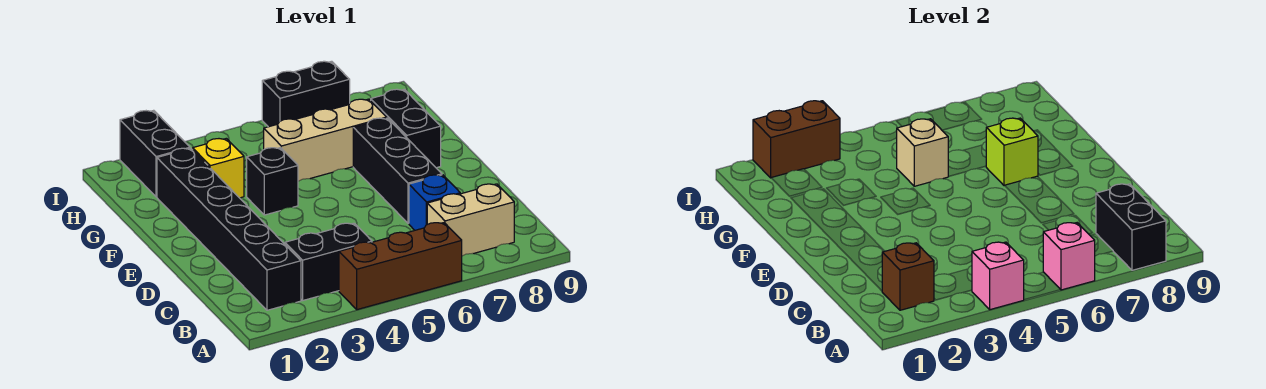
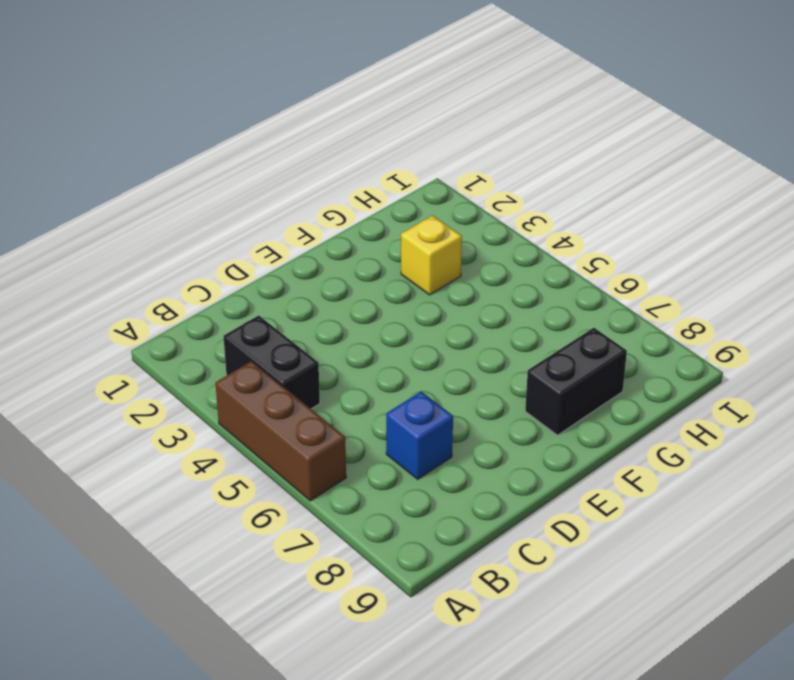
none -> black 1x6 brick [157,148,301,310]
none -> tan 1x2 brick [427,184,514,256]
none -> black 1x3 brick [353,118,442,223]

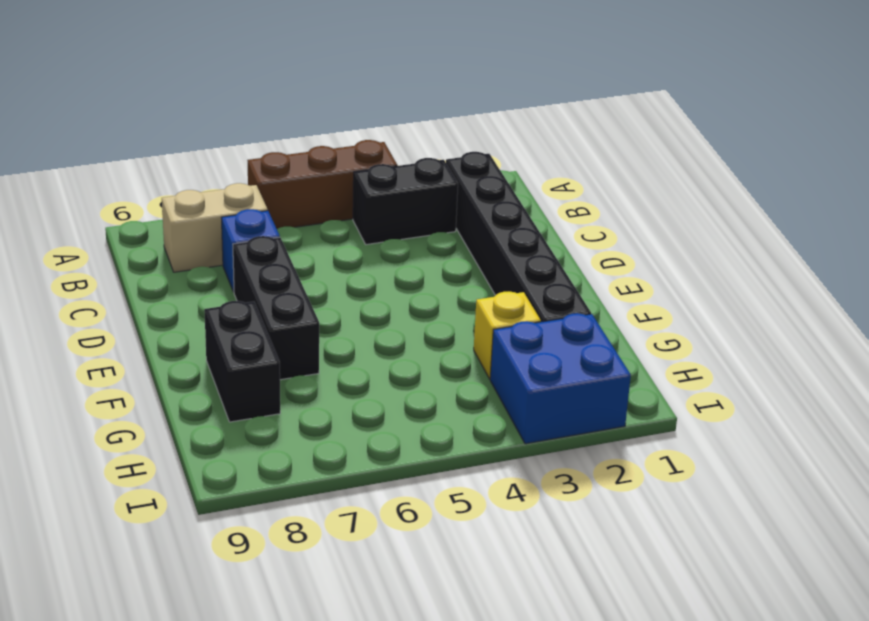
blue 2x2 brick [490,313,631,444] -> black 1x2 brick [120,110,190,197]
none -> black 1x1 brick [247,148,298,215]
none -> tan 1x3 brick [264,99,386,181]
none -> black 1x2 brick [262,61,350,127]

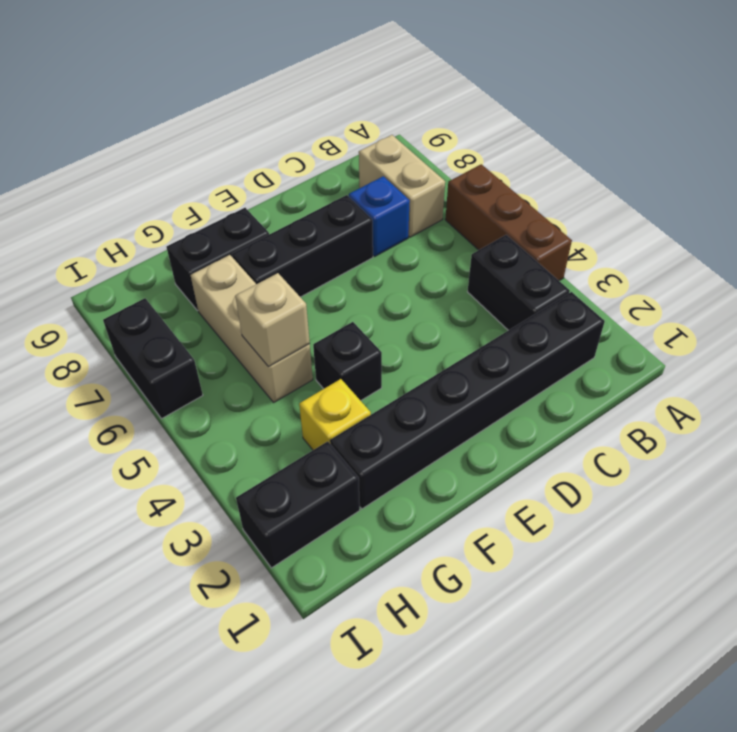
none -> pink 1x1 brick [972,242,1024,310]
none -> pink 1x1 brick [1043,223,1095,290]
none -> black 1x2 brick [1096,184,1166,270]

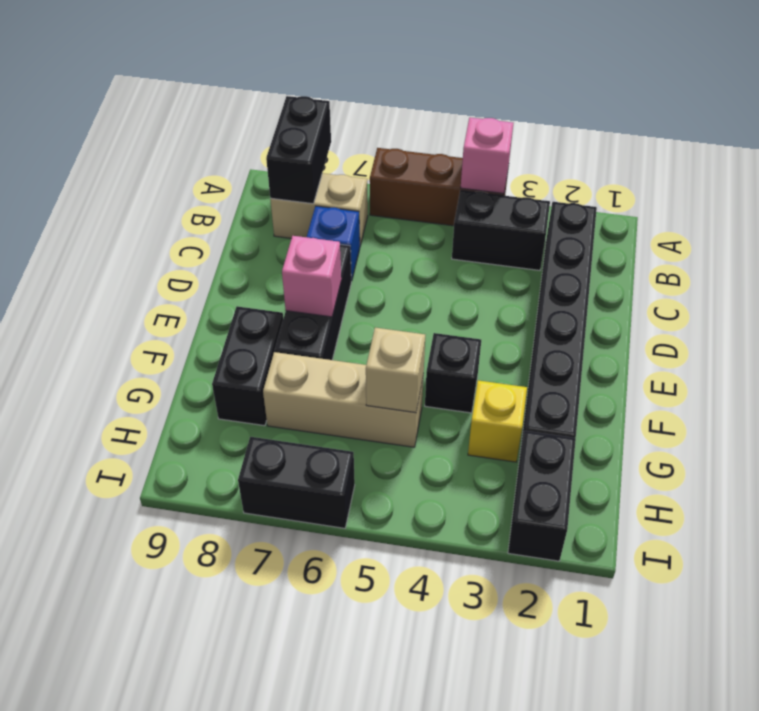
pink 1x1 brick [282,236,341,317] -> pink 1x1 brick moved to [1043,223,1095,290]
none -> brown 1x1 brick [882,243,934,310]
none -> lime 1x1 brick [986,118,1038,186]
none -> brown 1x2 brick [753,101,840,178]

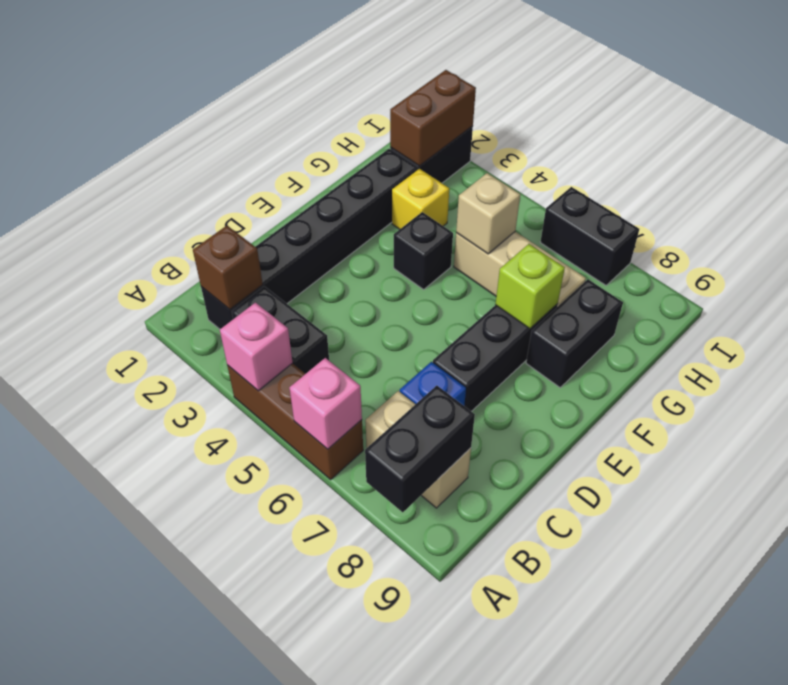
brown 1x2 brick [390,70,476,166] -> brown 1x2 brick turned to [753,101,840,178]

